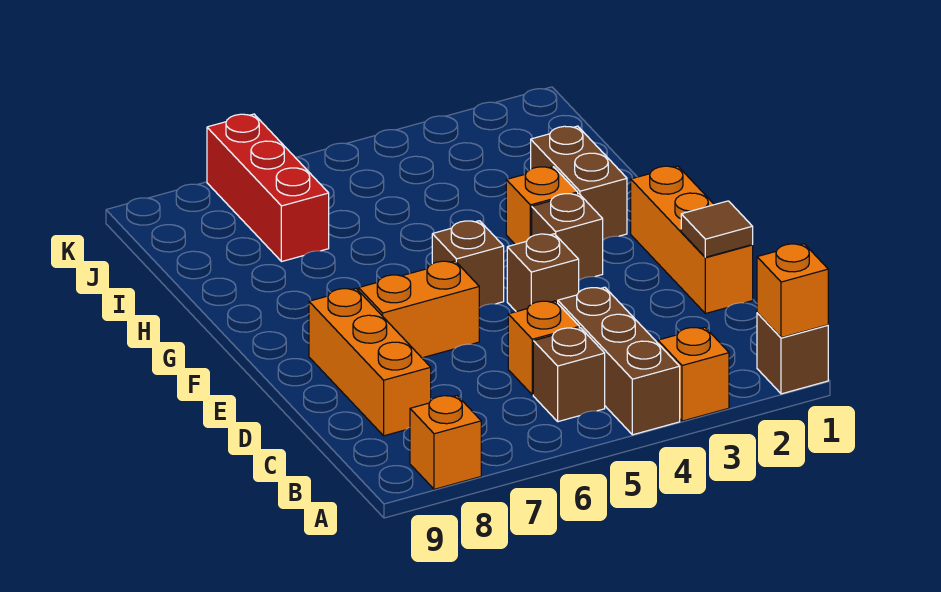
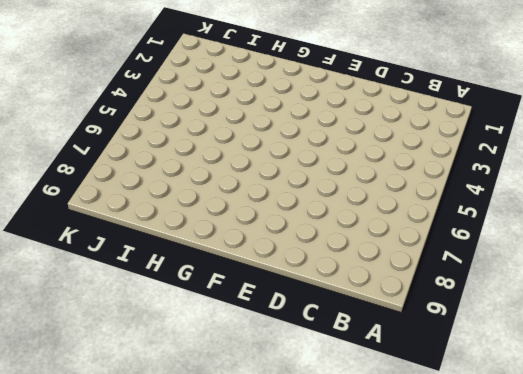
none -> brown 1x1 brick [757,313,828,394]
none -> orange 1x1 brick [658,327,729,421]
none -> brown 1x3 brick [558,287,680,435]

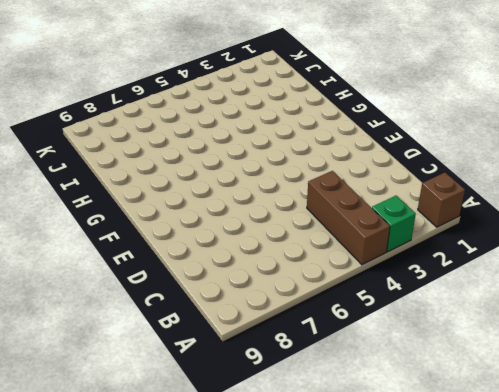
green 1x1 brick [372,196,416,252] -> orange 1x1 brick [658,327,729,421]
none -> orange 1x1 brick [410,396,481,489]
none -> brown 1x1 brick [533,328,605,422]
none -> orange 1x1 brick [508,301,579,395]

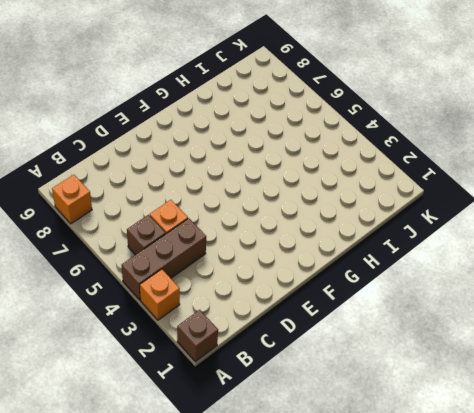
none -> orange 1x3 brick [309,288,431,436]
none -> orange 1x3 brick [631,166,753,314]
none -> brown 1x1 brick [507,234,579,312]

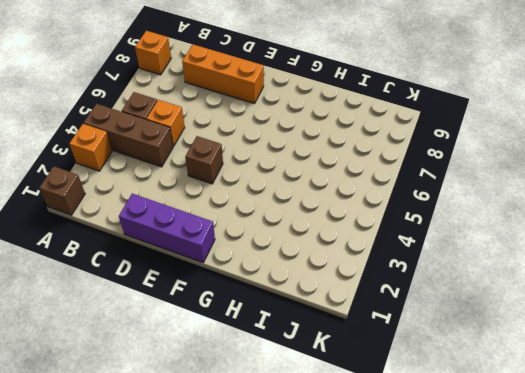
purple 1x3 brick [119,194,215,262] -> orange 1x3 brick [631,166,753,314]
none -> orange 1x2 brick [359,261,479,358]
none -> brown 1x1 brick [532,193,603,280]
none -> brown 1x1 brick [432,221,504,308]

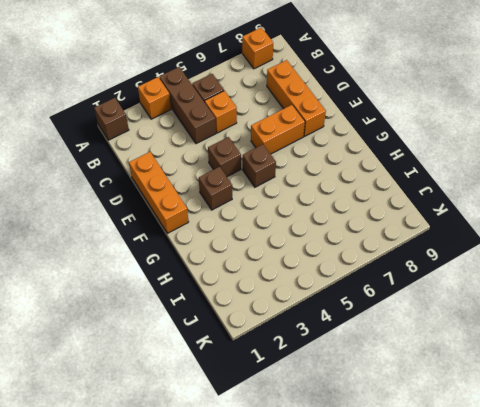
none -> brown 1x2 brick [531,126,627,240]
none -> orange 1x1 brick [506,167,578,244]
none -> red 1x3 brick [207,114,329,262]

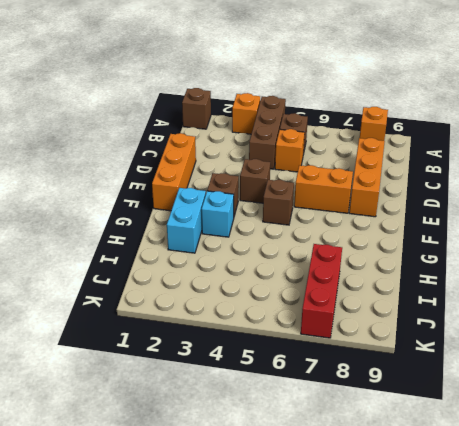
cyan 1x2 brick [167,188,206,253] -> brown 1x2 brick [531,126,627,240]
cyan 1x1 brick [202,191,234,237] -> orange 1x1 brick [506,167,578,244]
none -> orange 1x1 brick [757,244,828,338]
none -> brown 1x1 tile [681,201,753,257]

